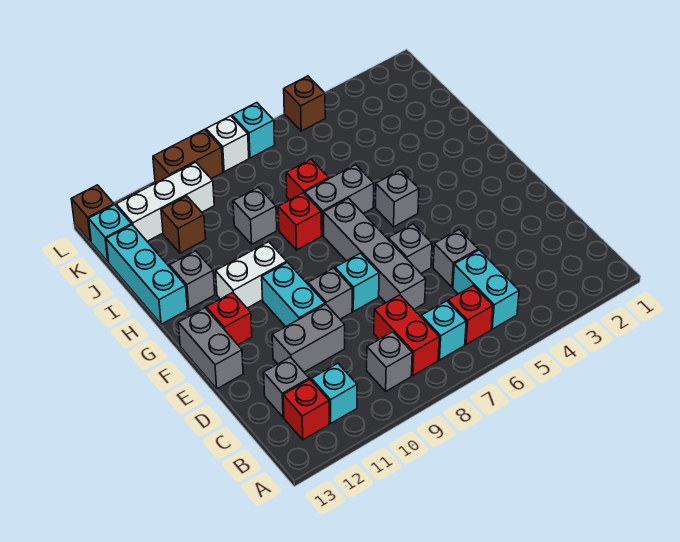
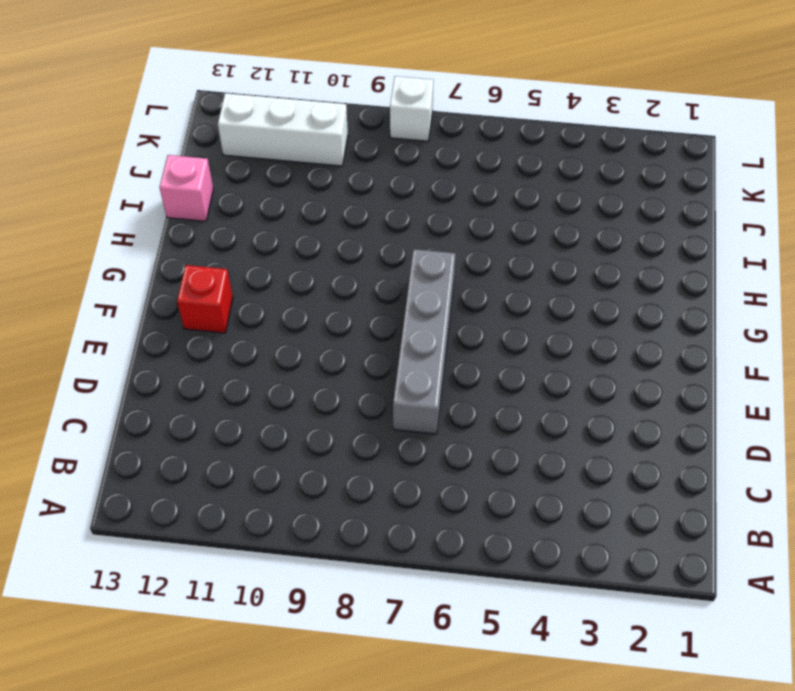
pink 1x1 brick [160,155,213,221] -> cyan 1x3 brick [106,225,187,324]
none -> cyan 1x2 brick [453,250,519,329]
none -> red 1x1 brick [448,286,493,345]
none -> cyan 1x1 brick [421,301,466,360]
none -> red 1x2 brick [374,295,439,376]

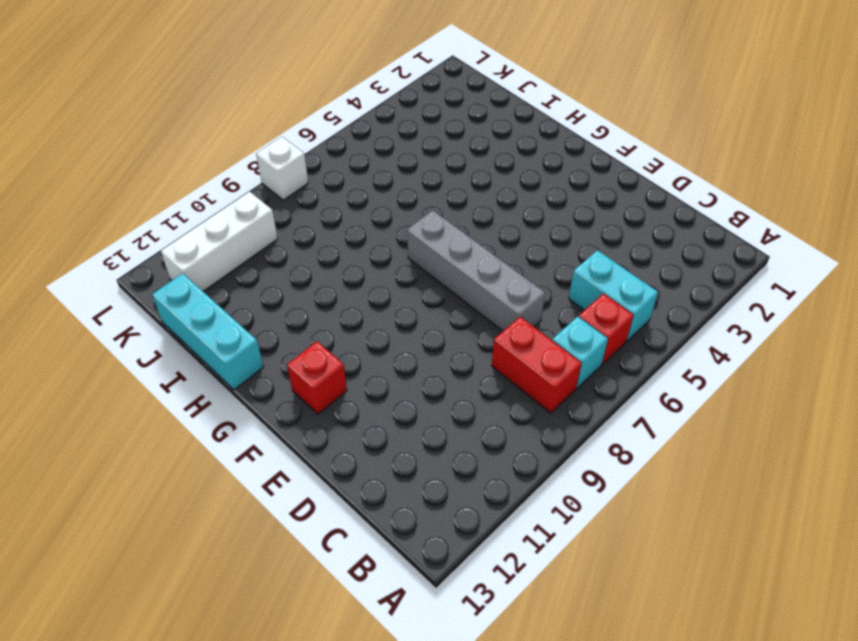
none -> grey 1x1 brick [367,332,412,391]
none -> cyan 1x1 brick [311,363,357,423]
none -> red 1x1 brick [283,379,329,440]
none -> grey 1x1 brick [264,357,309,417]

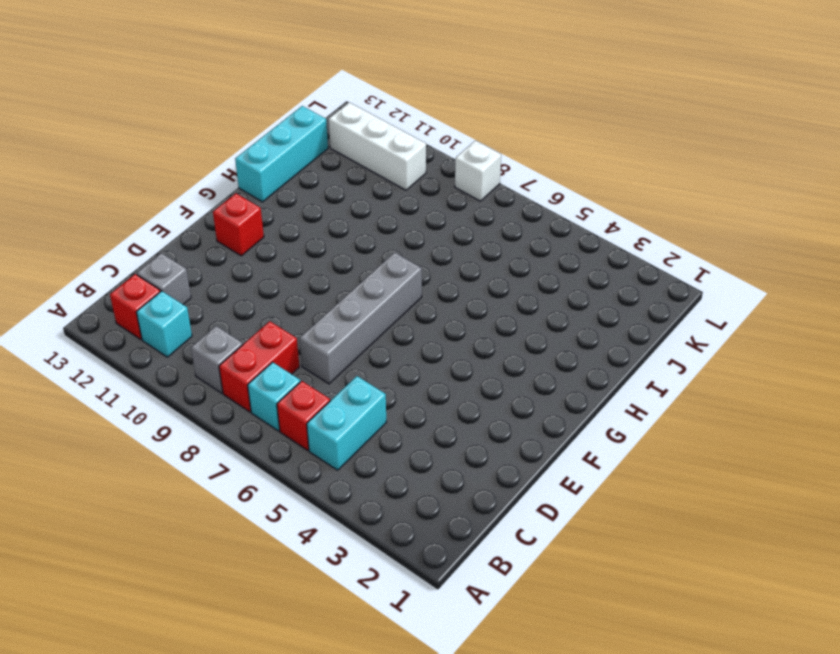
none -> grey 1x1 brick [433,230,478,287]
none -> grey 1x2 brick [272,304,345,372]
none -> grey 1x1 brick [388,224,432,273]
none -> cyan 1x1 brick [335,253,379,312]

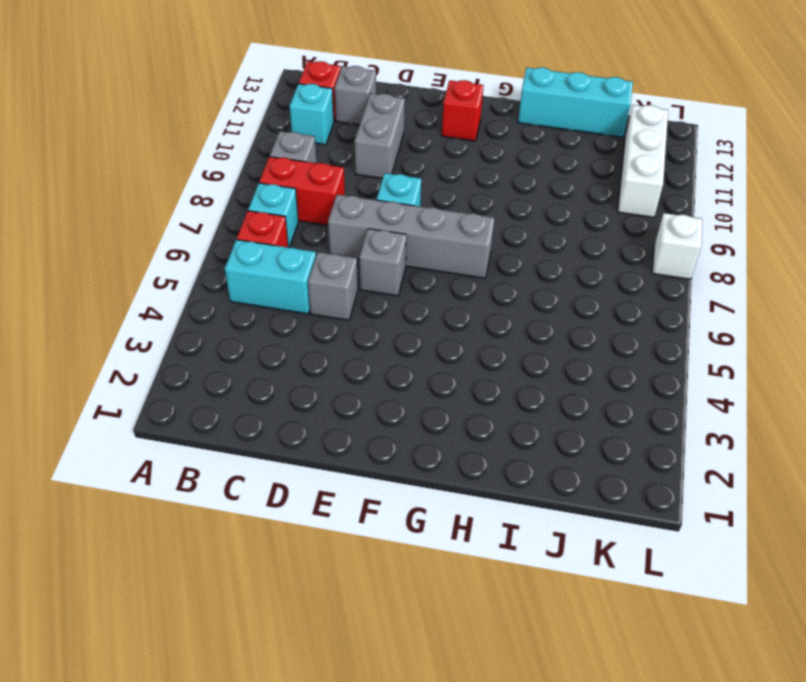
none -> grey 1x1 brick [308,268,352,319]
none -> cyan 1x2 brick [262,262,325,327]
none -> grey 1x2 brick [178,308,243,389]
none -> grey 1x1 brick [376,170,419,227]

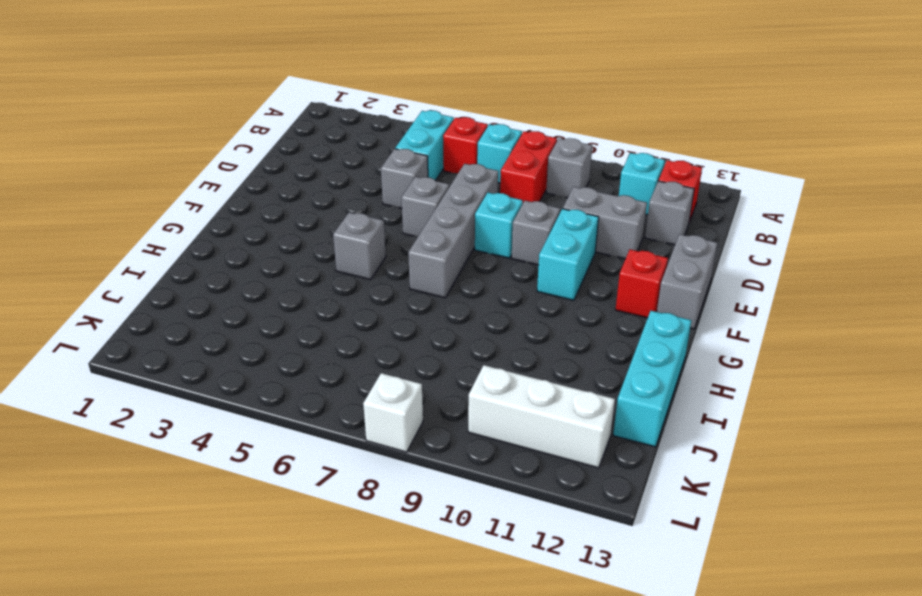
none -> white 1x2 brick [216,242,287,308]
none -> grey 1x2 brick [305,165,374,235]
none -> red 1x1 brick [278,193,322,250]
none -> grey 1x1 brick [170,251,215,309]

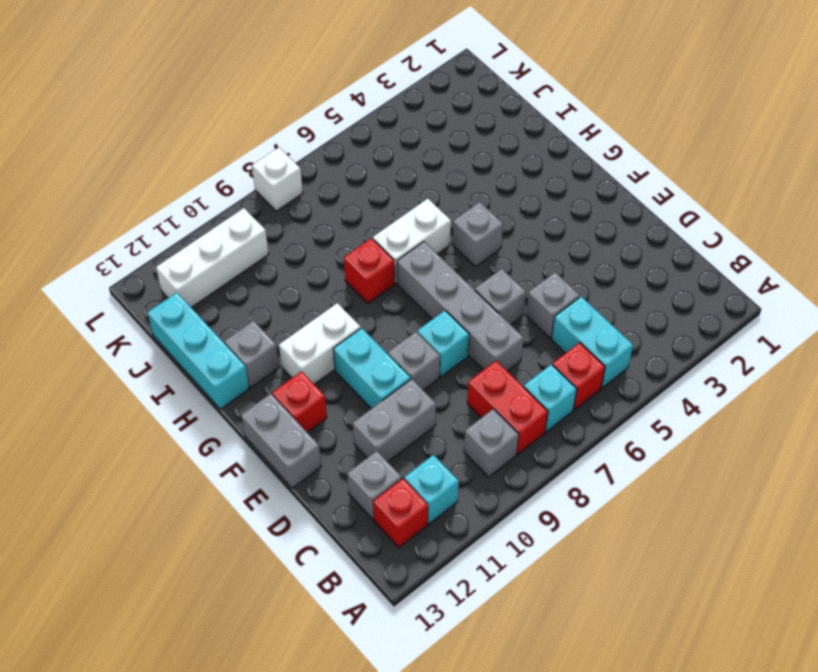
white 1x2 brick [373,199,451,283] -> grey 1x2 brick [305,165,374,235]
none -> red 1x1 brick [286,159,329,200]
none -> grey 1x1 brick [233,187,277,244]
none -> brown 1x1 brick [161,196,206,253]
none -> cyan 1x1 brick [89,205,132,262]

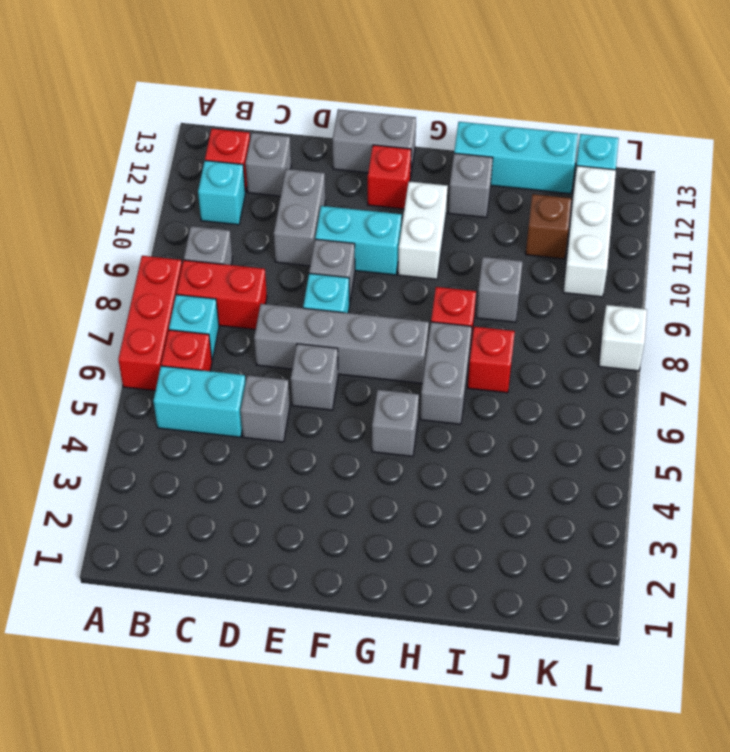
red 1x3 brick [118,256,182,391] -> none
none -> brown 1x1 brick [284,76,325,131]
none -> cyan 1x1 brick [232,103,275,158]
none -> brown 1x2 brick [153,129,223,183]
none -> brown 1x1 brick [71,185,114,242]

